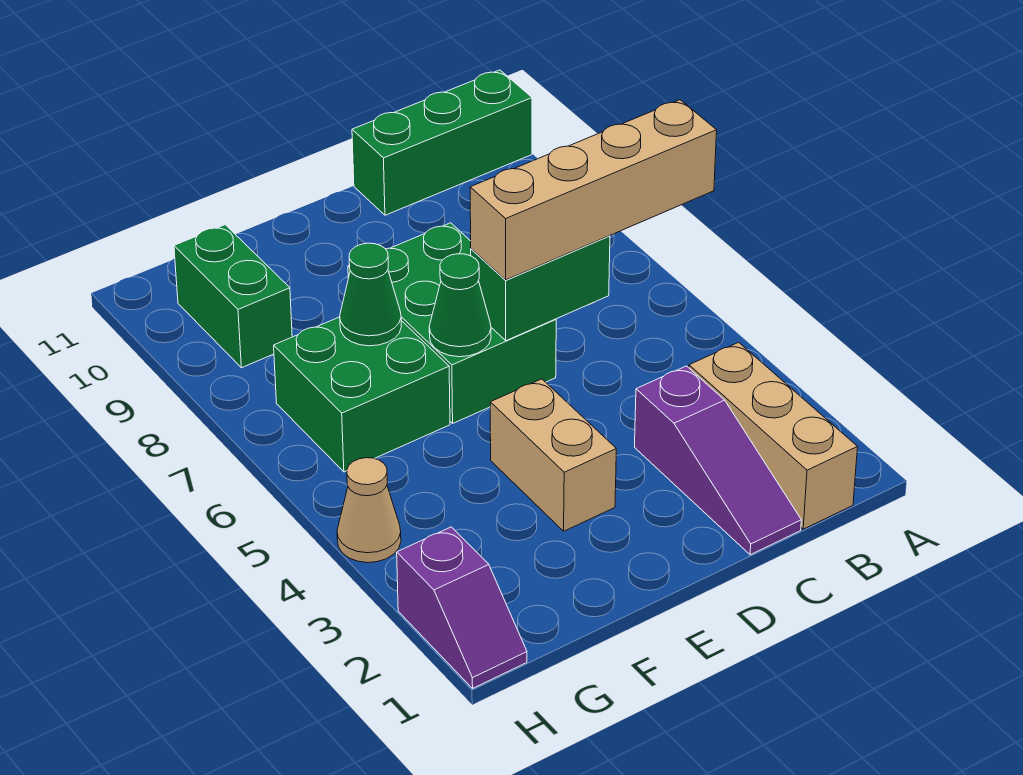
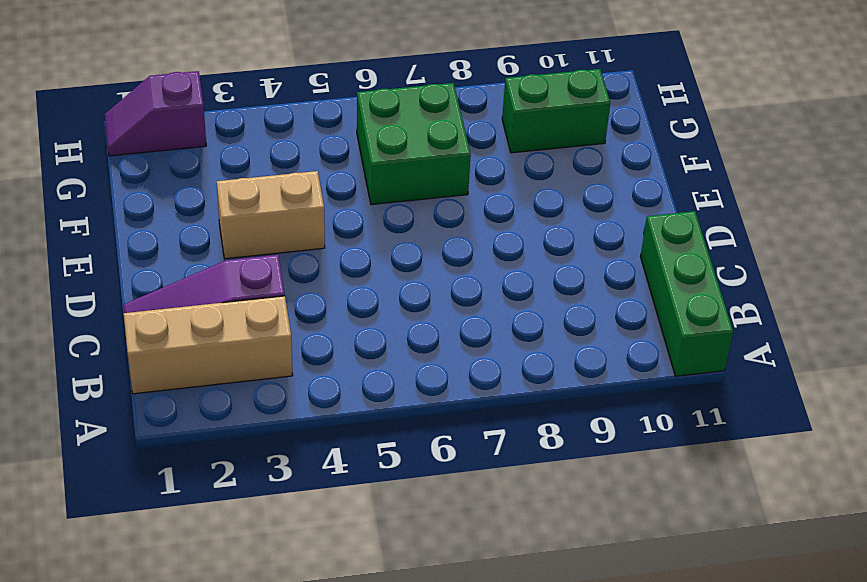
none -> green 2x3 brick [348,223,556,423]
none -> tan 1x1 cone [337,458,401,563]
none -> green 1x2 brick [471,236,610,341]

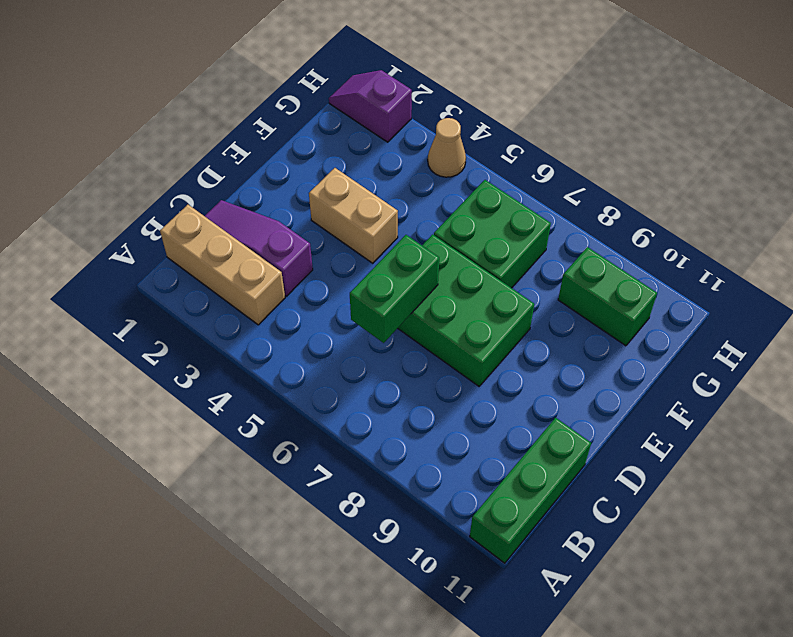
none -> green 1x1 cone [429,254,491,357]
none -> green 1x1 cone [340,243,401,346]
none -> tan 1x4 brick [470,100,717,280]

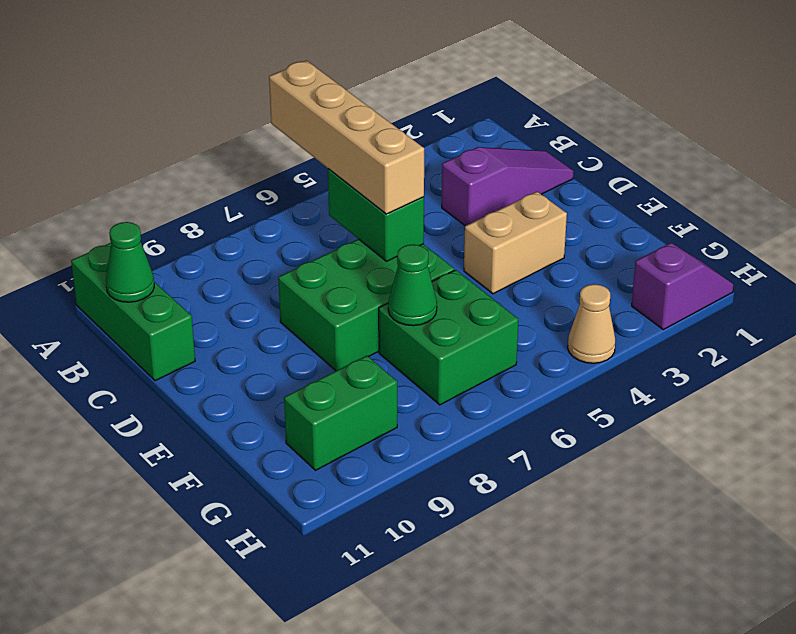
green 1x1 cone [106,222,154,302] -> green 1x1 cone moved to [429,254,491,357]
none -> tan 1x3 brick [689,342,857,529]

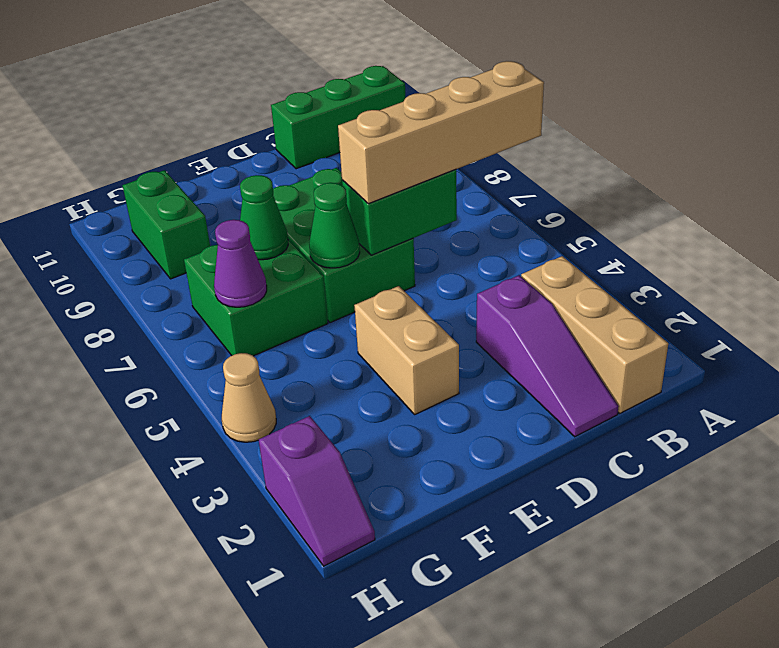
purple 1x1 cone [214,220,267,307] -> none

